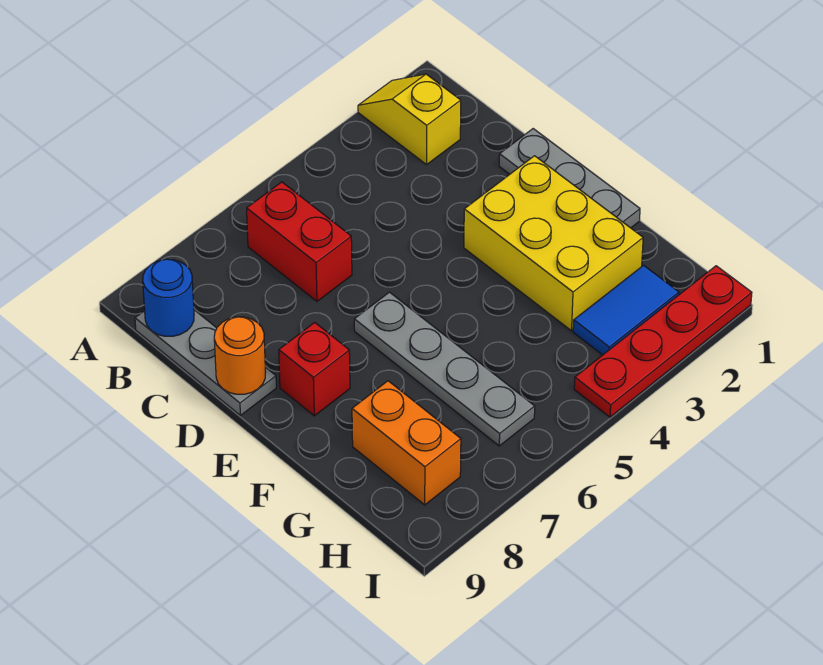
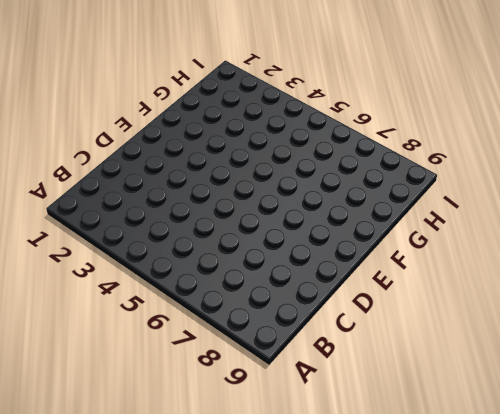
none -> yellow 1x2 slope [358,74,461,165]
none -> red 1x2 brick [247,182,352,301]
none -> grey 1x3 plate [135,310,276,415]

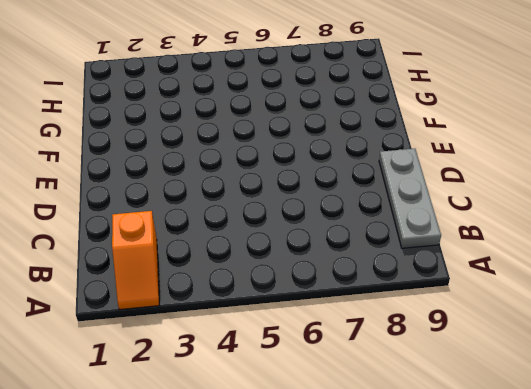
orange 1x2 slope [112,211,159,310] -> yellow 1x2 slope [358,74,461,165]
none -> red 1x2 brick [247,182,352,301]
none -> grey 1x3 plate [499,129,640,228]
none -> yellow 2x3 brick [464,156,643,331]

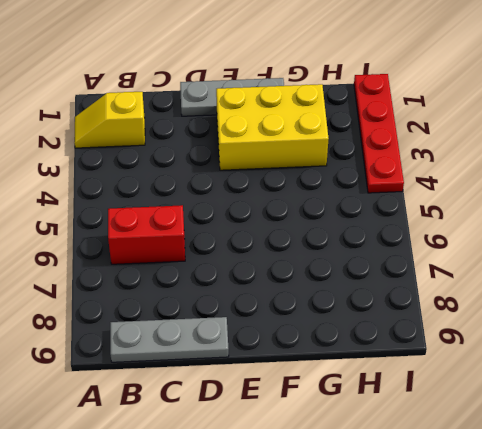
none -> grey 1x4 plate [354,292,535,446]
none -> red 1x1 brick [279,322,350,416]
none -> orange 1x2 brick [352,381,461,505]

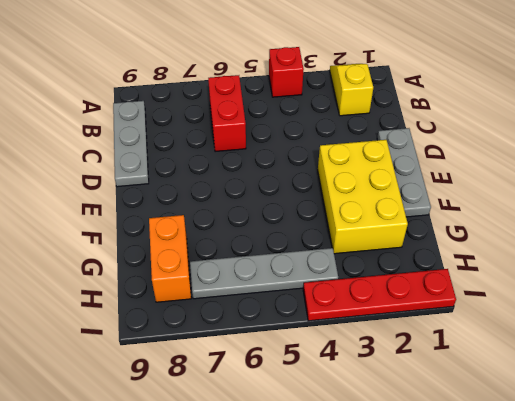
red 1x1 brick [269,47,304,97] -> red 1x1 brick moved to [279,322,350,416]
grey 1x4 plate [190,248,338,299] -> grey 1x4 plate turned to [354,292,535,446]
none -> blue 1x2 tile [573,265,679,355]
none -> blue 1x1 round brick [143,259,194,336]
none -> orange 1x1 round brick [214,317,266,394]

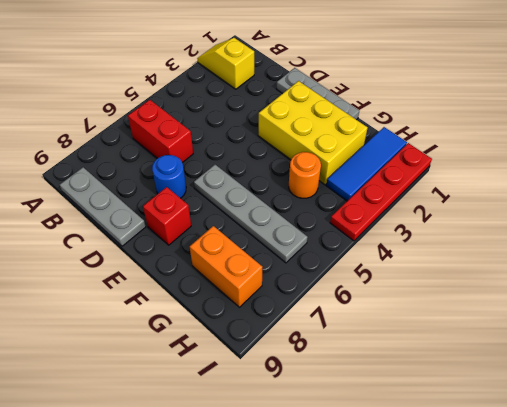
blue 1x1 round brick [152,155,186,198] -> blue 1x1 round brick moved to [143,259,194,336]
orange 1x1 round brick [289,152,321,198] -> orange 1x1 round brick moved to [214,317,266,394]
blue 1x3 tile [326,127,407,201] -> blue 1x2 tile [573,265,679,355]

